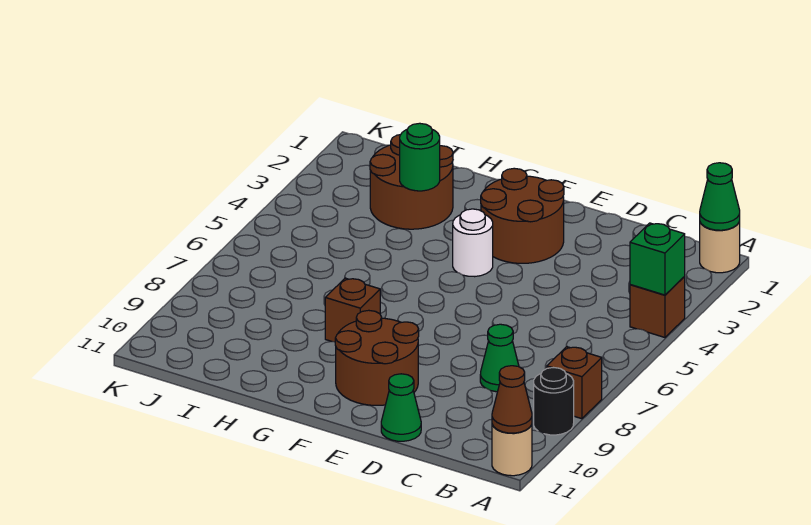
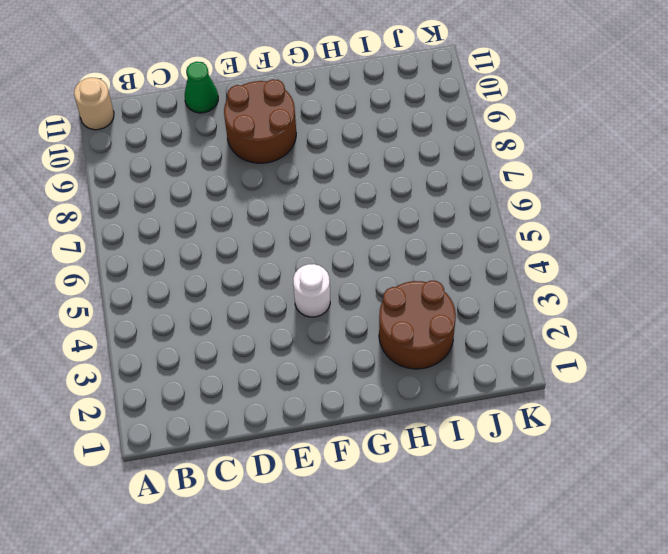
none -> tan 1x1 round brick [700,221,740,273]
none -> brown 1x1 brick [630,277,685,337]
none -> brown 1x1 brick [547,347,602,419]

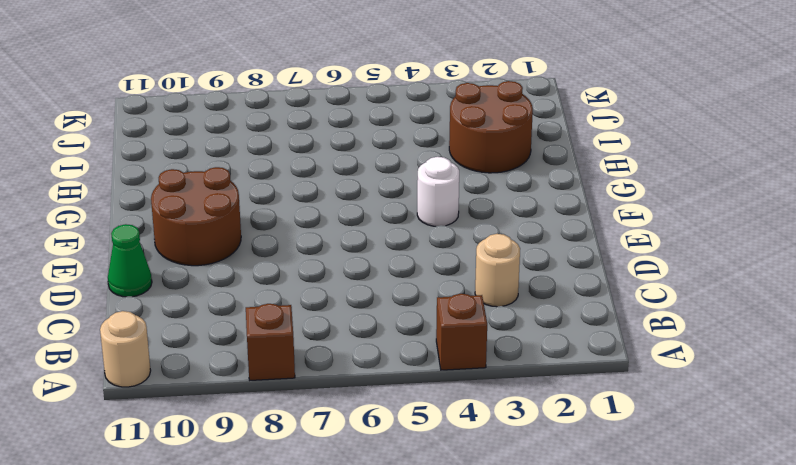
tan 1x1 round brick [475,234,520,307] -> tan 1x1 round brick moved to [700,221,740,273]
none -> black 1x1 round brick [534,368,574,435]
none -> green 1x1 cone [480,324,519,392]
none -> brown 2x2 round brick [481,168,564,263]

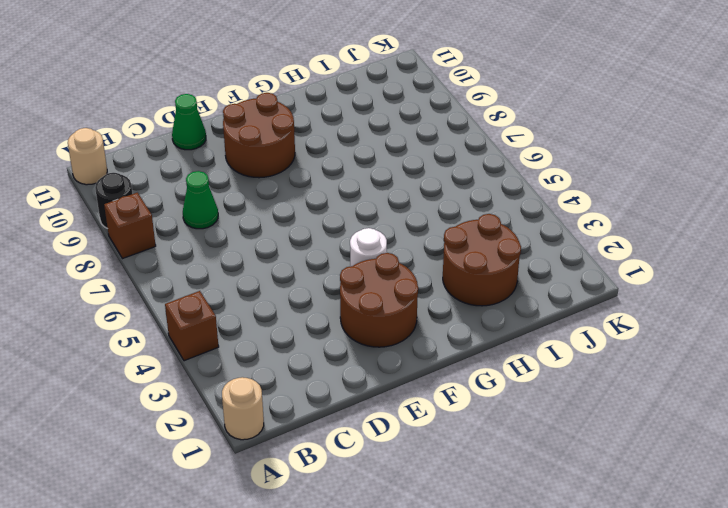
none -> brown 1x1 brick [325,278,380,342]
none -> green 1x1 cone [700,163,740,230]
none -> green 1x1 brick [630,223,685,295]

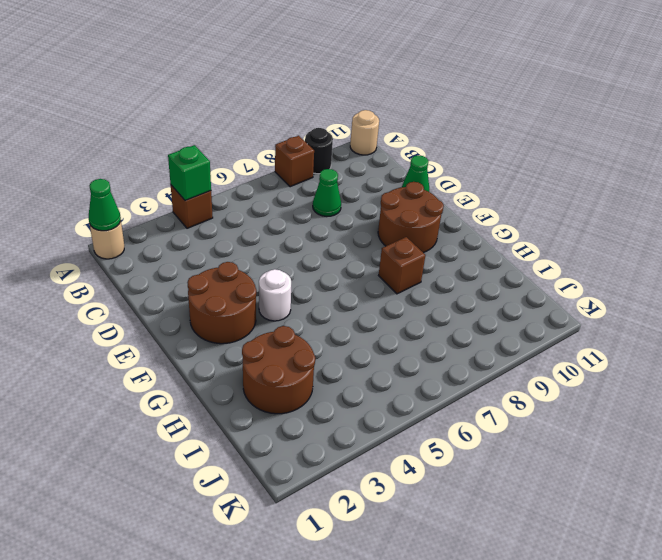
none -> brown 1x1 cone [492,366,532,433]
none -> green 1x1 round brick [400,123,440,191]

